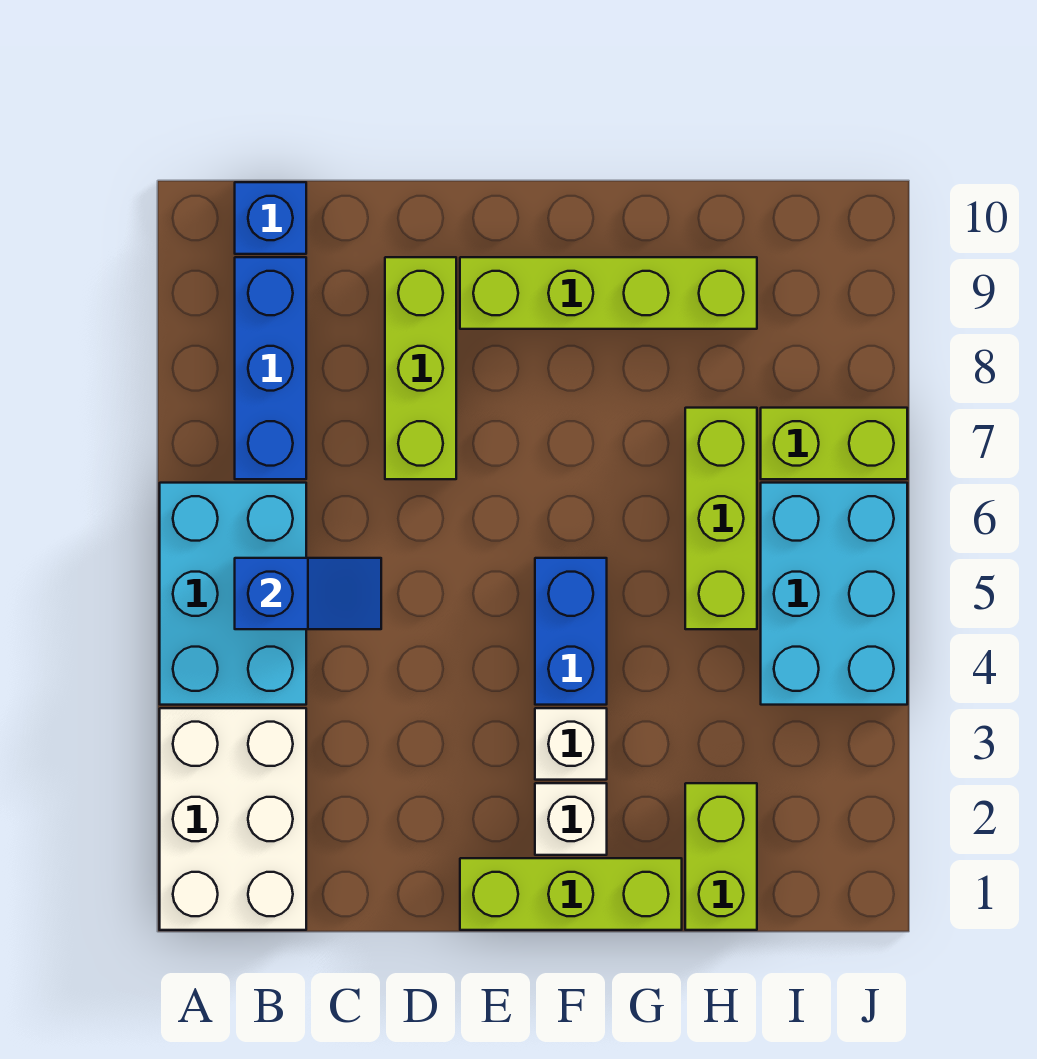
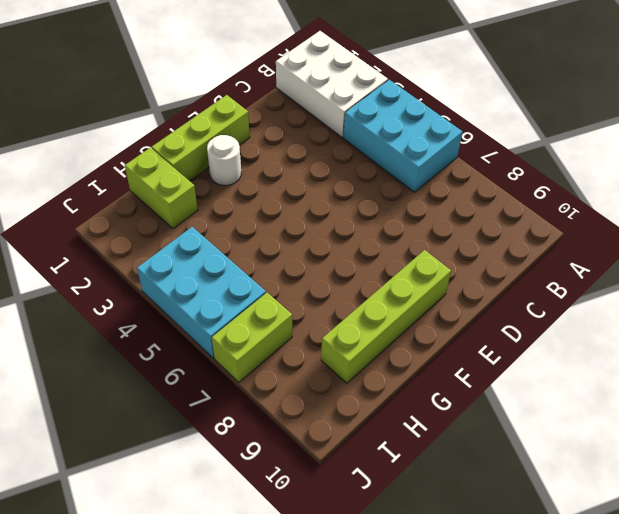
white 1x1 round brick [207,135,241,185] -> white 1x1 brick [535,783,607,855]
none -> blue 1x3 brick [235,257,306,479]
none -> blue 1x1 brick [235,182,306,254]
none -> lime 1x3 brick [385,257,456,479]

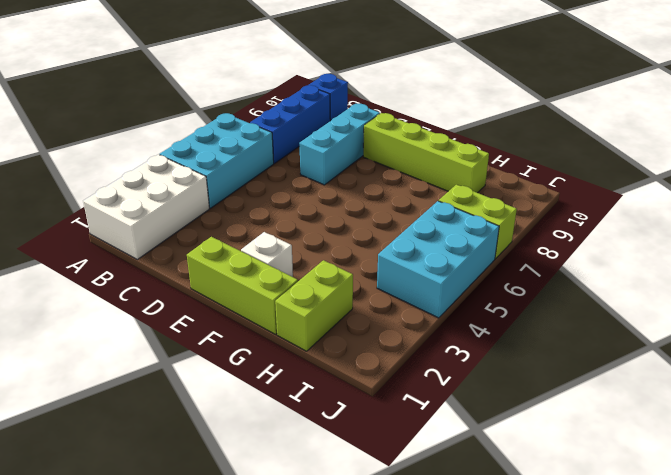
cyan 1x3 brick [299,104,380,185] -> lime 1x3 brick [385,257,456,479]
none -> white 1x1 brick [535,708,607,780]
none -> blue 1x2 brick [535,558,607,705]
none -> lime 1x3 brick [685,408,757,629]

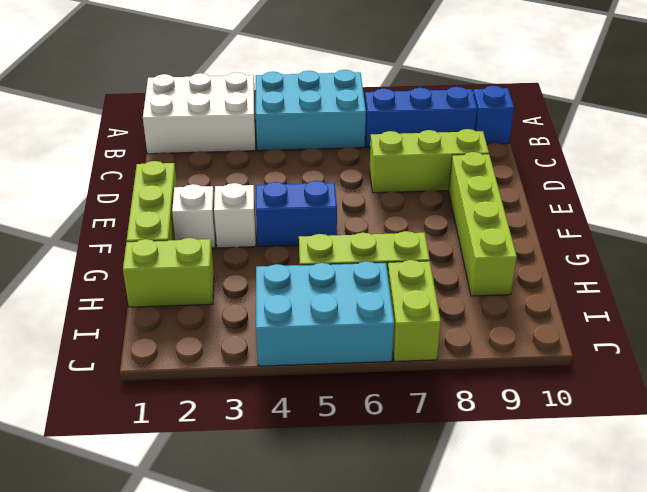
none -> blue 1x2 slope [235,558,381,629]

